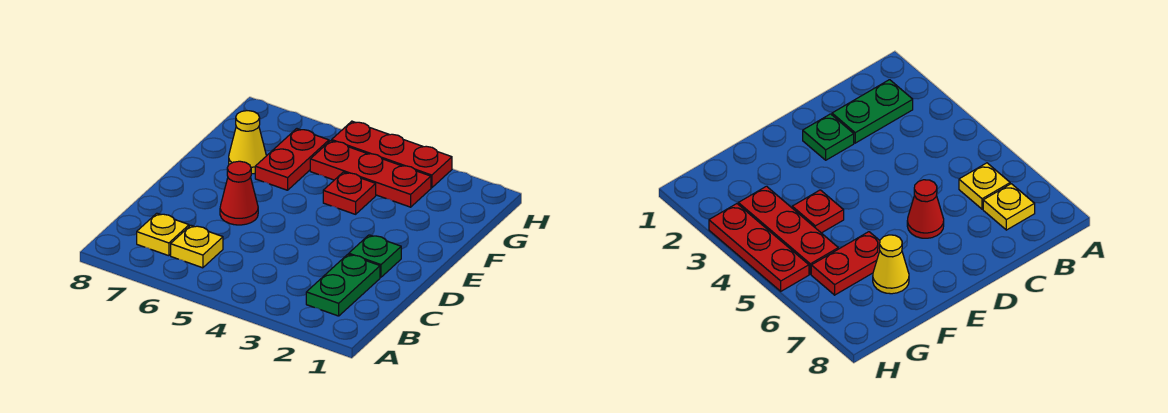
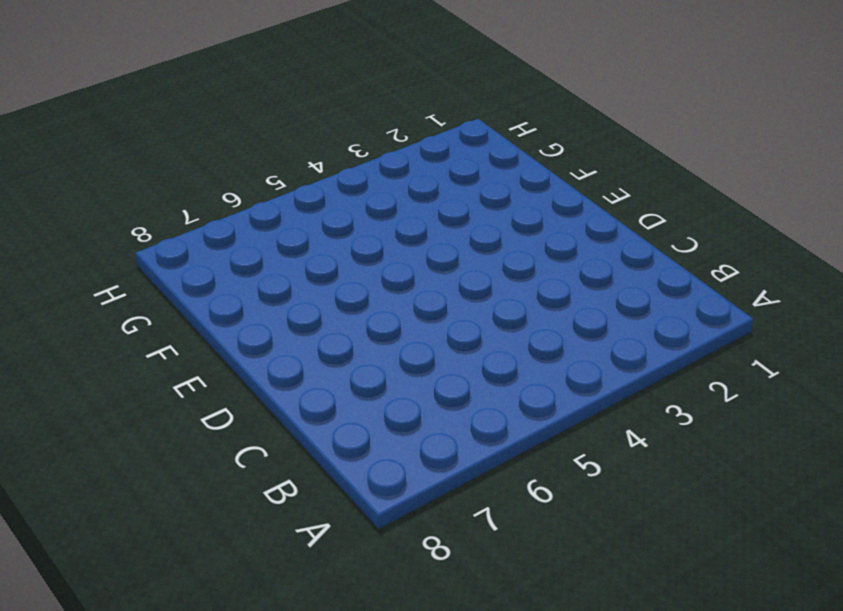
none -> green 1x2 plate [306,254,380,316]
none -> yellow 1x1 plate [171,225,223,268]

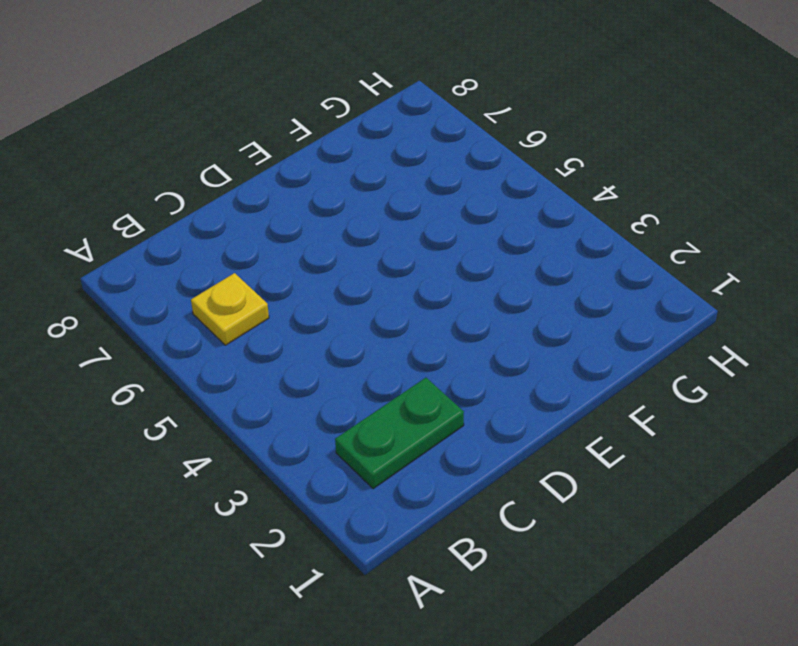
none -> yellow 1x1 plate [137,213,189,256]
none -> green 1x1 plate [349,235,401,277]

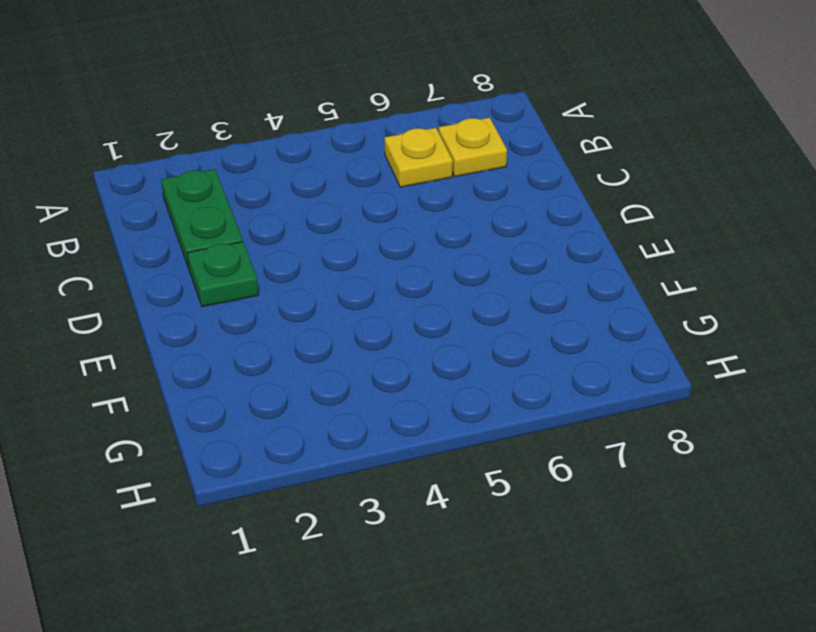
none -> red 1x1 cone [220,161,258,225]
none -> red 1x1 plate [323,172,376,214]

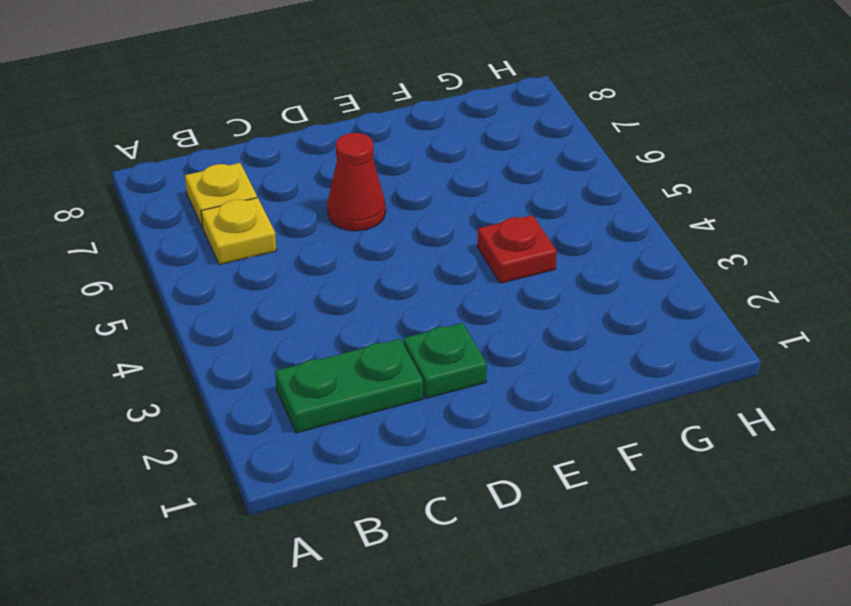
none -> red 1x2 plate [255,129,329,190]
none -> yellow 1x1 cone [229,111,266,174]

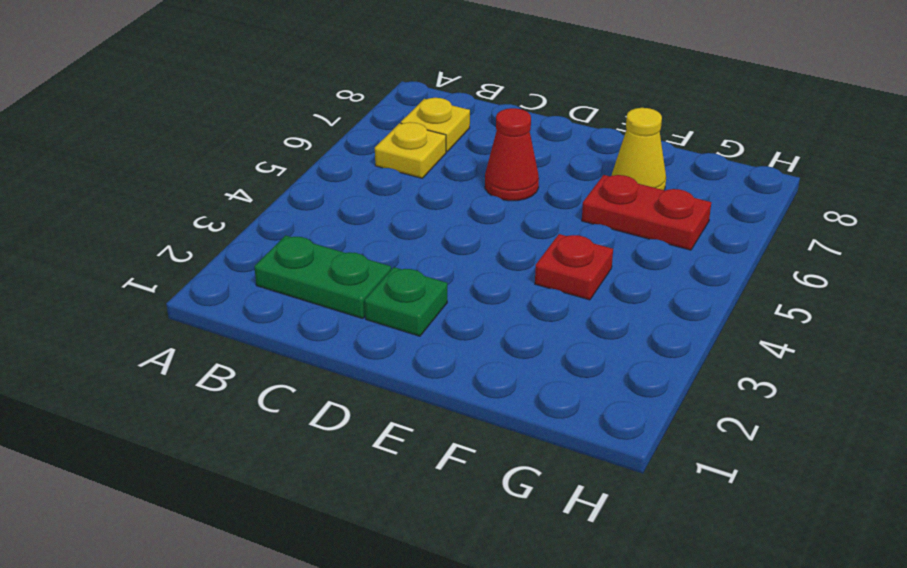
none -> red 1x3 plate [310,141,431,207]
none -> red 1x3 plate [332,121,452,188]

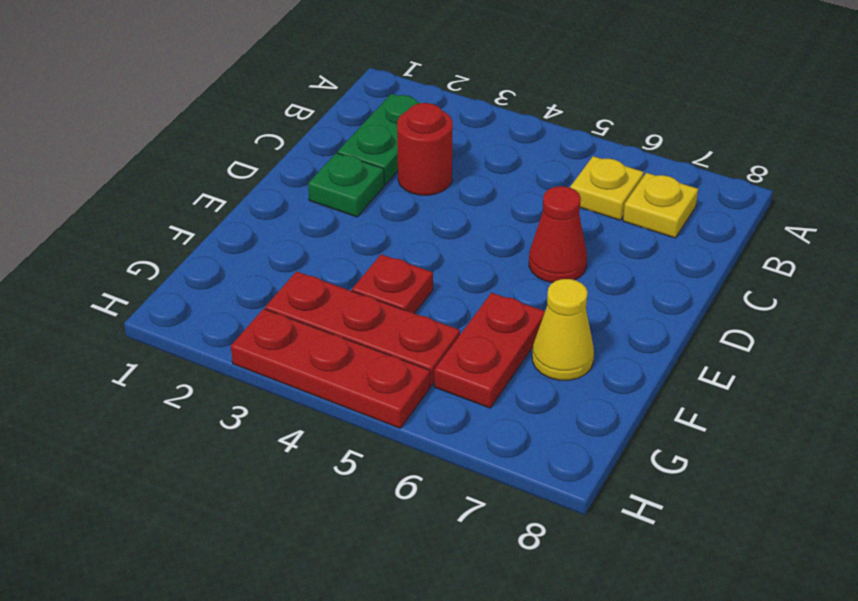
red 1x1 round brick [397,103,453,195] -> none

